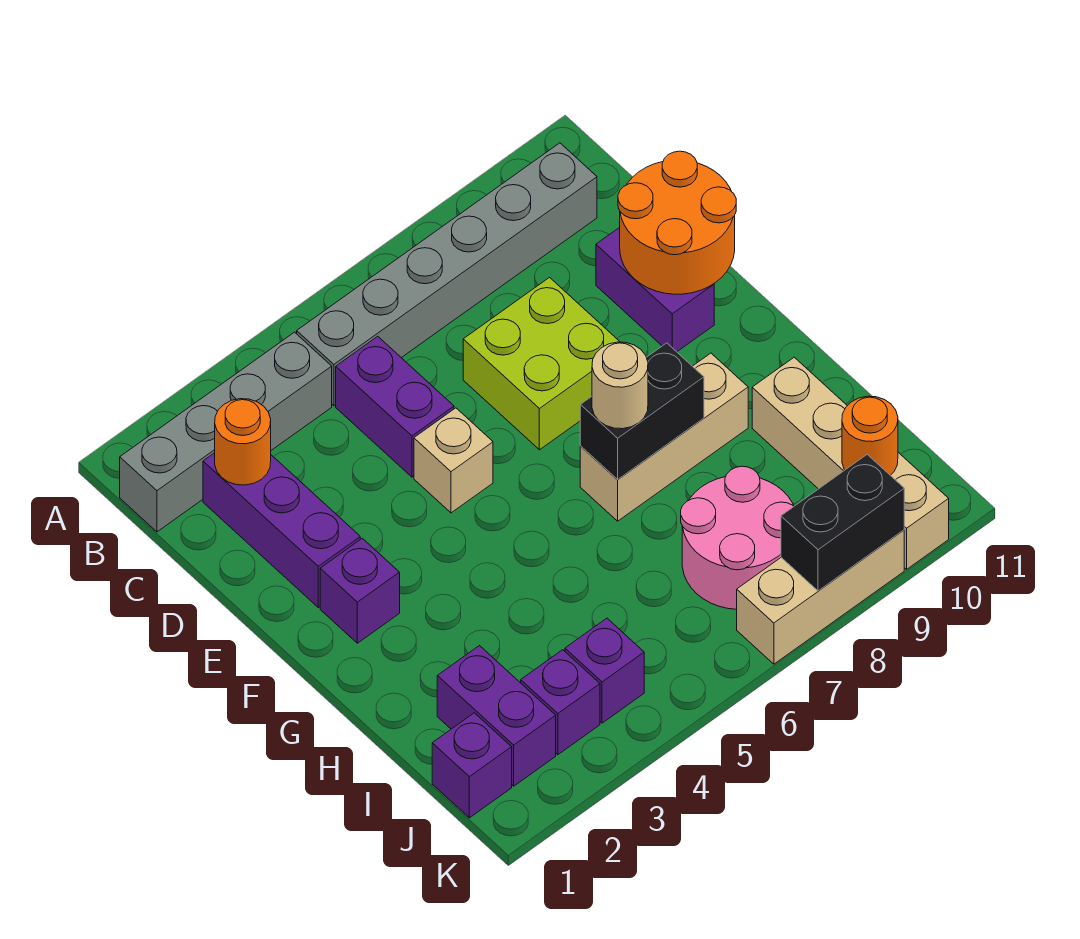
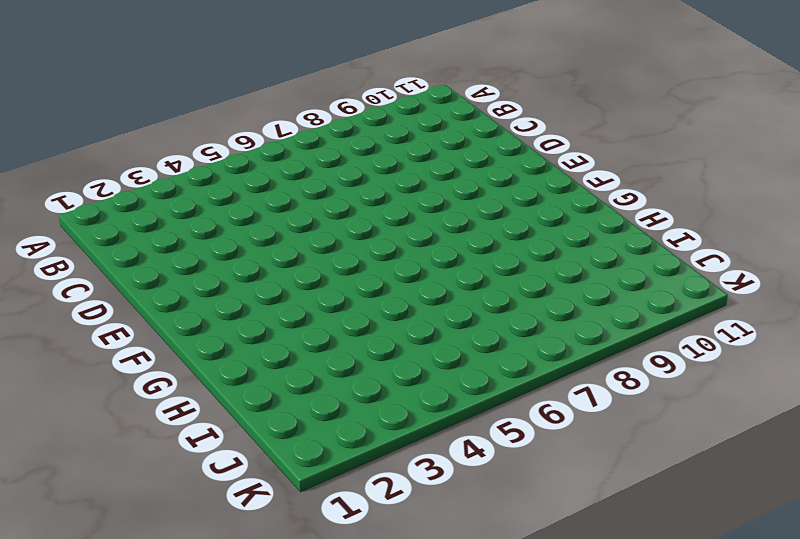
none -> grey 1x4 brick [120,332,332,532]
none -> grey 1x6 brick [297,143,597,406]
none -> purple 1x3 brick [203,453,360,607]

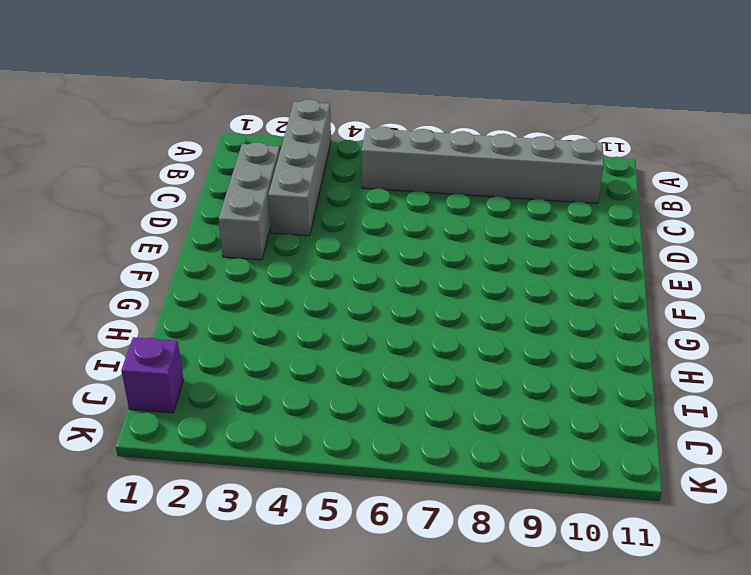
grey 1x4 brick [268,99,331,236] -> grey 1x4 brick turned to [120,332,332,532]
grey 1x3 brick [218,142,280,260] -> purple 1x3 brick [203,453,360,607]
none -> purple 1x2 brick [336,336,454,477]
none -> lime 2x2 brick [463,278,620,450]
none -> purple 1x2 brick [596,227,714,352]

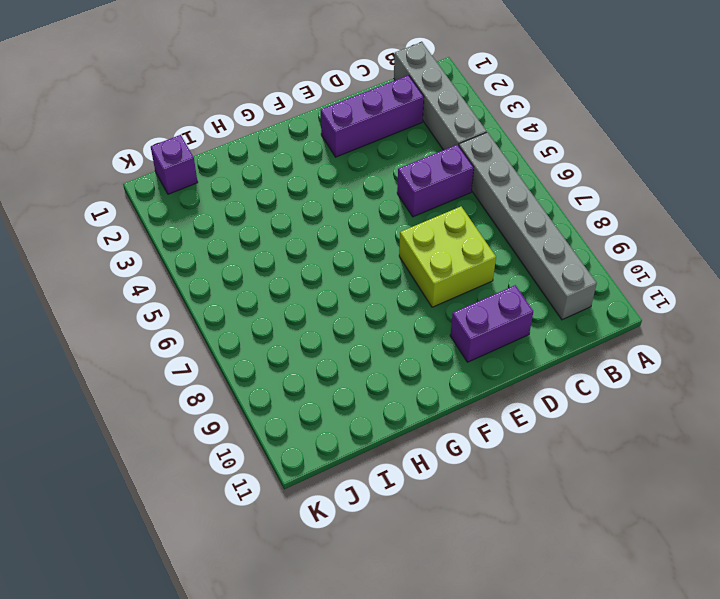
none -> tan 1x1 brick [414,408,493,513]
none -> purple 1x1 brick [320,538,400,643]
none -> tan 1x3 brick [580,353,748,521]

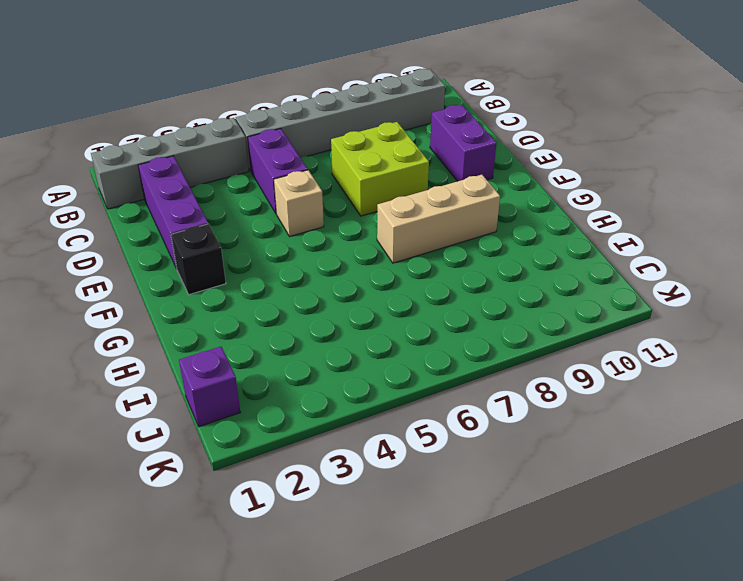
black 1x1 brick [171,224,226,295] -> purple 1x1 brick [320,538,400,643]
none -> tan 1x4 brick [752,357,949,569]
none -> purple 1x2 brick [437,646,556,786]
none -> pink 2x2 round brick [681,466,794,609]

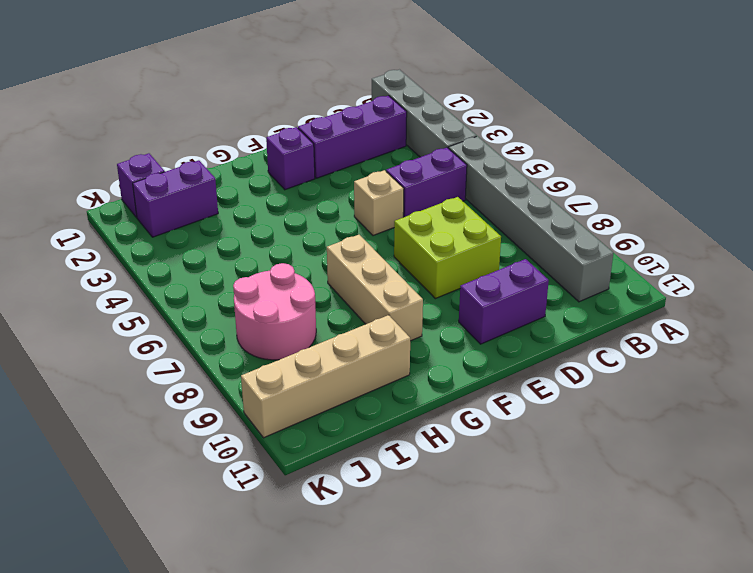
none -> purple 1x1 brick [521,650,600,755]
none -> purple 1x1 brick [565,618,644,723]
none -> tan 1x3 brick [737,530,904,664]

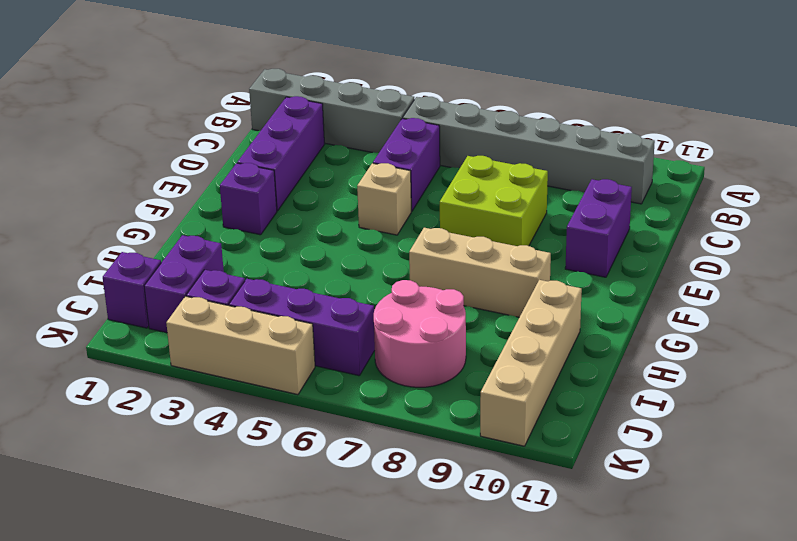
purple 1x3 brick [229,279,375,376] -> purple 1x1 brick [565,618,644,723]
tan 1x3 brick [166,296,315,395] -> tan 1x3 brick moved to [737,530,904,664]
none -> orange 1x1 round brick [215,399,271,485]
none -> orange 2x2 round brick [618,151,736,294]
none -> black 1x2 brick [580,343,704,480]

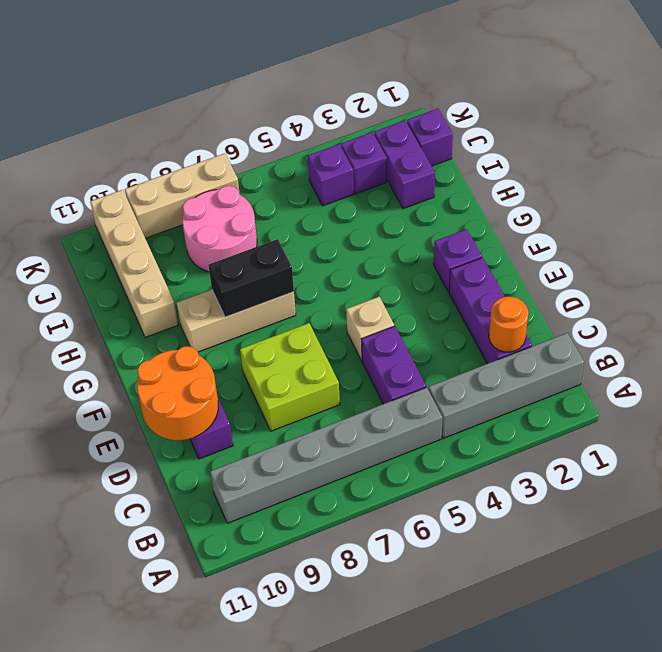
none -> orange 1x1 round brick [842,396,898,475]
none -> black 1x2 brick [781,454,904,591]
none -> tan 1x1 round brick [592,342,648,429]

